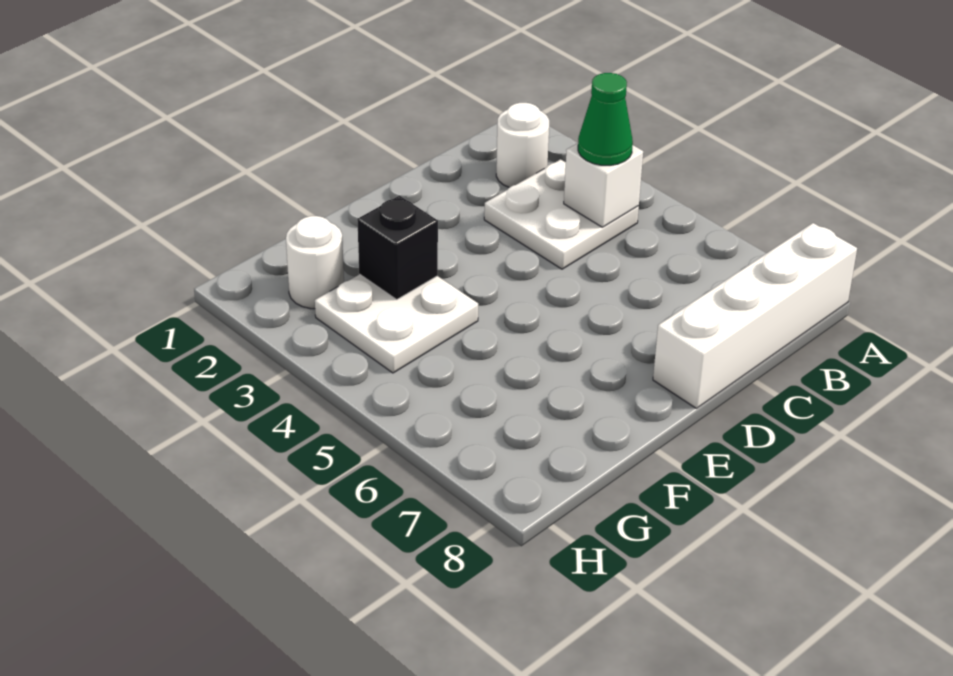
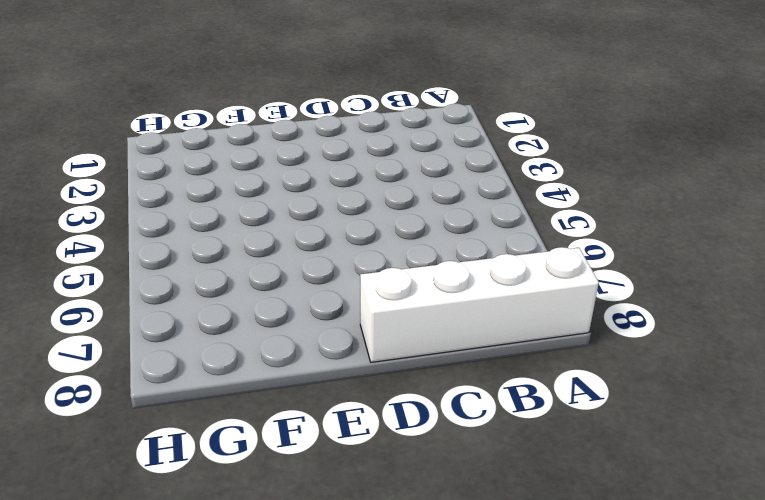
none -> white 1x1 round brick [496,103,549,188]
none -> white 2x2 plate [484,159,639,269]

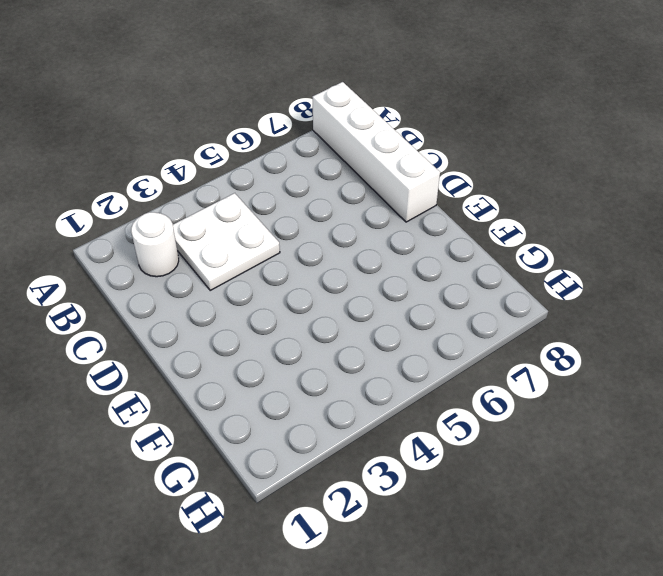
none -> white 2x2 plate [315,274,478,373]
none -> white 1x1 round brick [286,216,344,309]

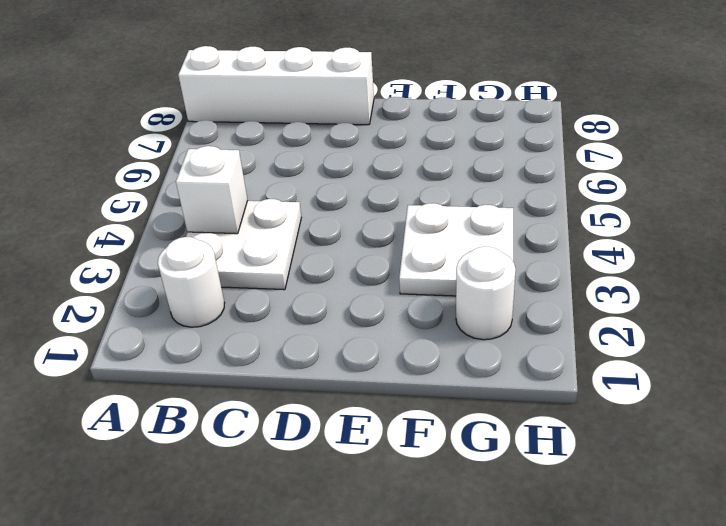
none -> black 1x1 brick [357,195,438,300]
none -> green 1x1 cone [578,73,633,165]

